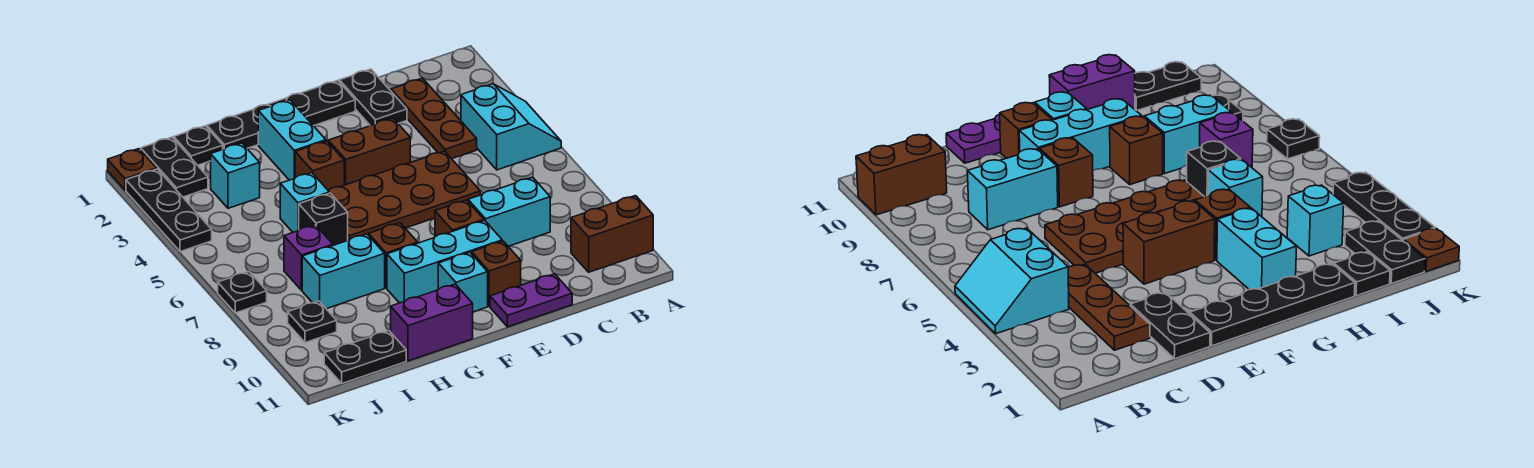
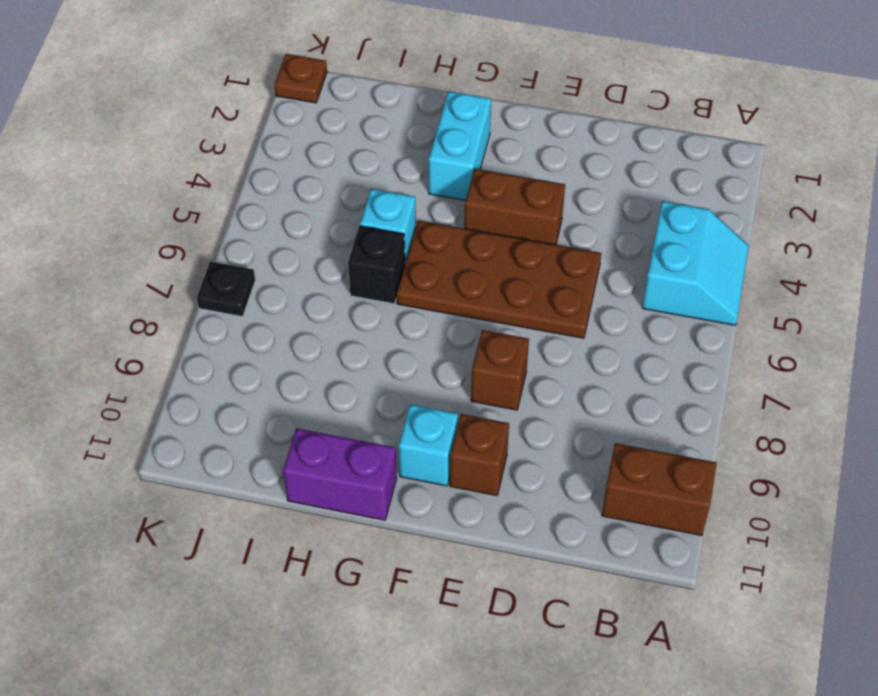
none -> brown 1x3 plate [391,78,477,159]
none -> cyan 1x2 brick [468,177,550,246]
none -> black 1x2 plate [340,69,407,126]

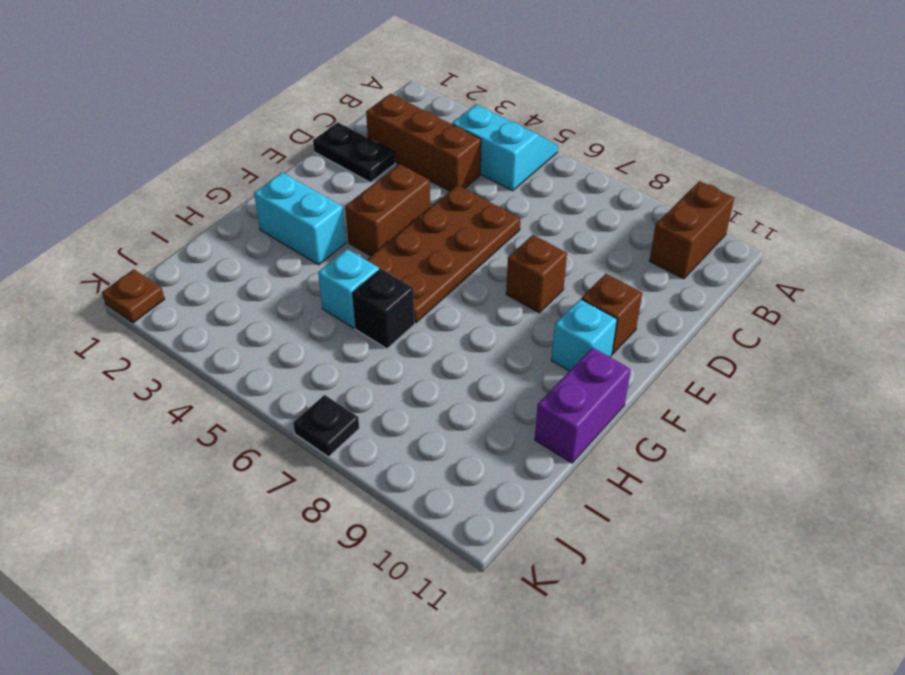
brown 1x3 brick [366,94,481,191] -> brown 1x3 plate [391,78,477,159]
none -> cyan 1x2 brick [468,177,550,246]
none -> purple 1x2 plate [490,274,572,327]
none -> black 1x4 plate [207,81,355,149]

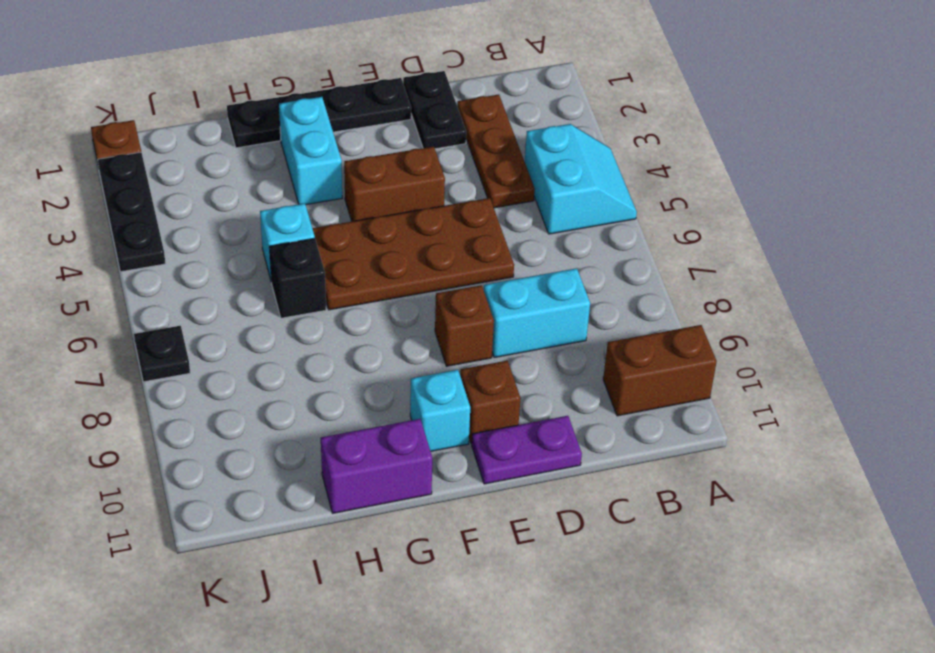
none -> cyan 1x3 brick [387,220,502,303]
none -> brown 1x1 brick [295,141,344,190]
none -> brown 1x1 brick [369,223,418,288]

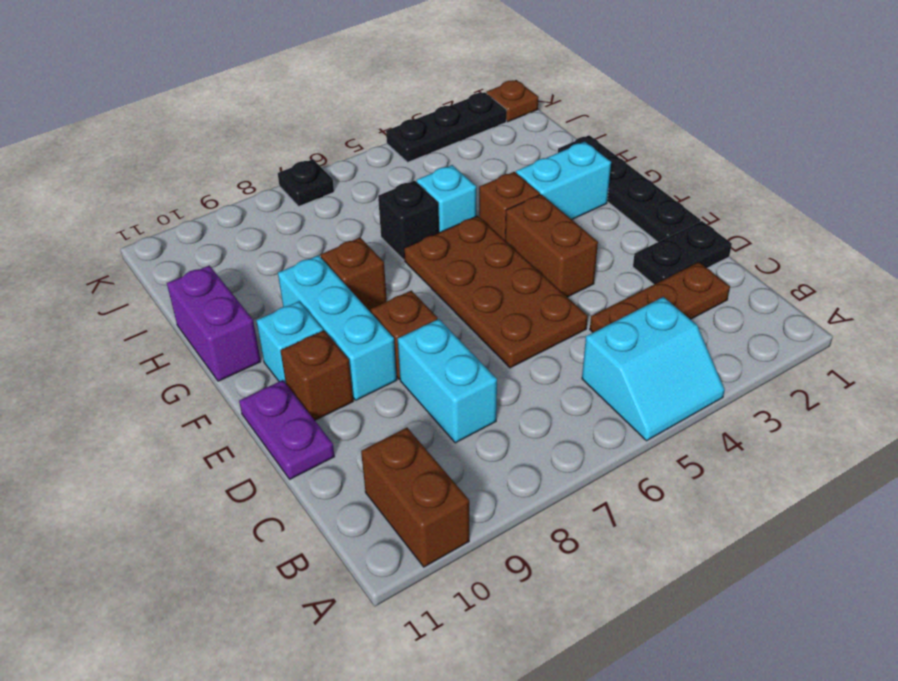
none -> cyan 1x2 brick [302,234,385,309]
none -> black 1x1 plate [174,126,223,165]
none -> cyan 1x1 brick [211,143,260,208]

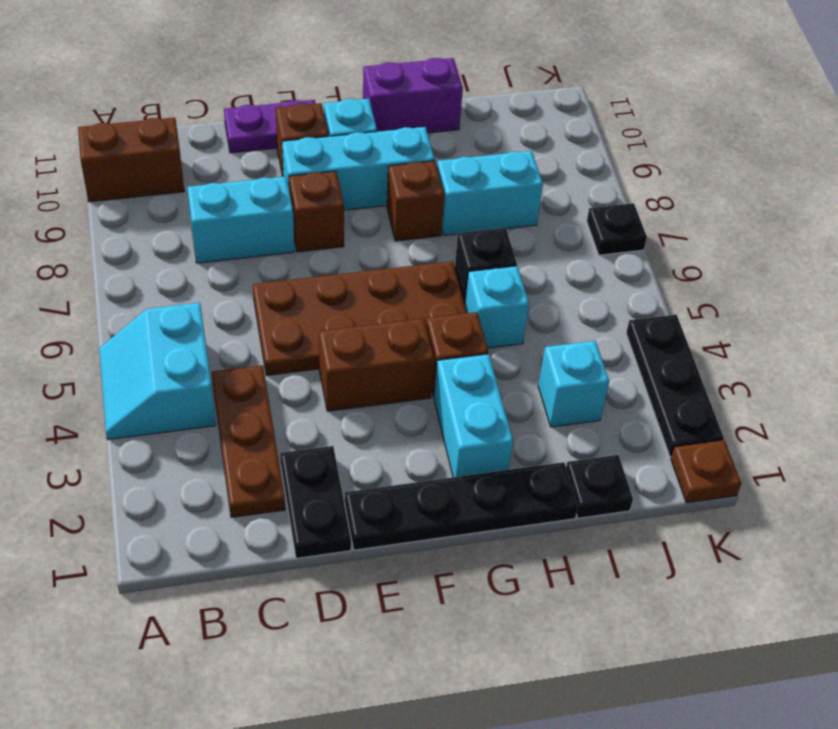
none -> purple 1x1 brick [284,225,333,290]
none -> black 1x2 plate [324,331,406,383]
none -> black 1x2 plate [141,137,208,197]

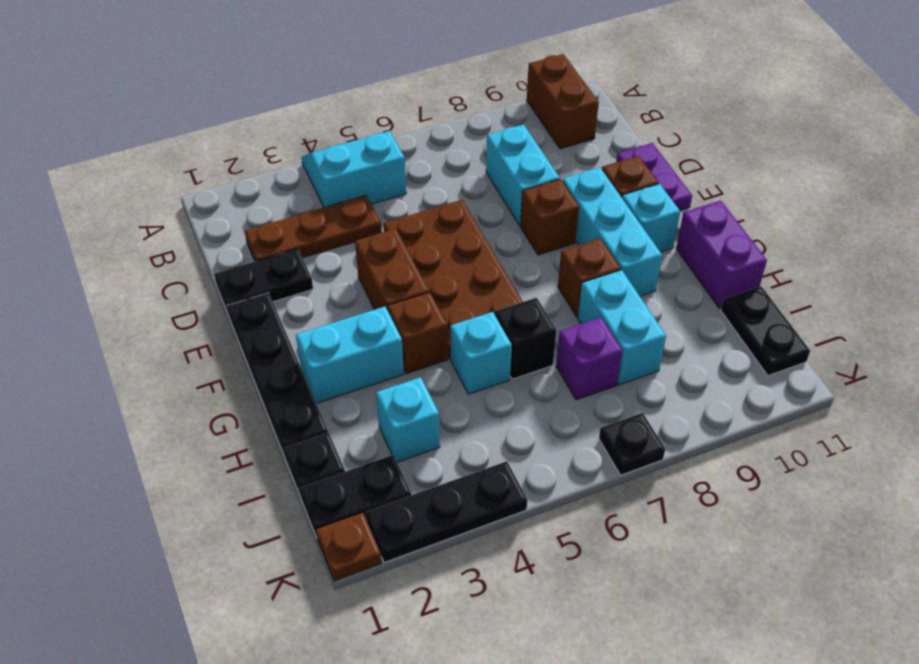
none -> black 1x1 plate [288,301,337,343]

